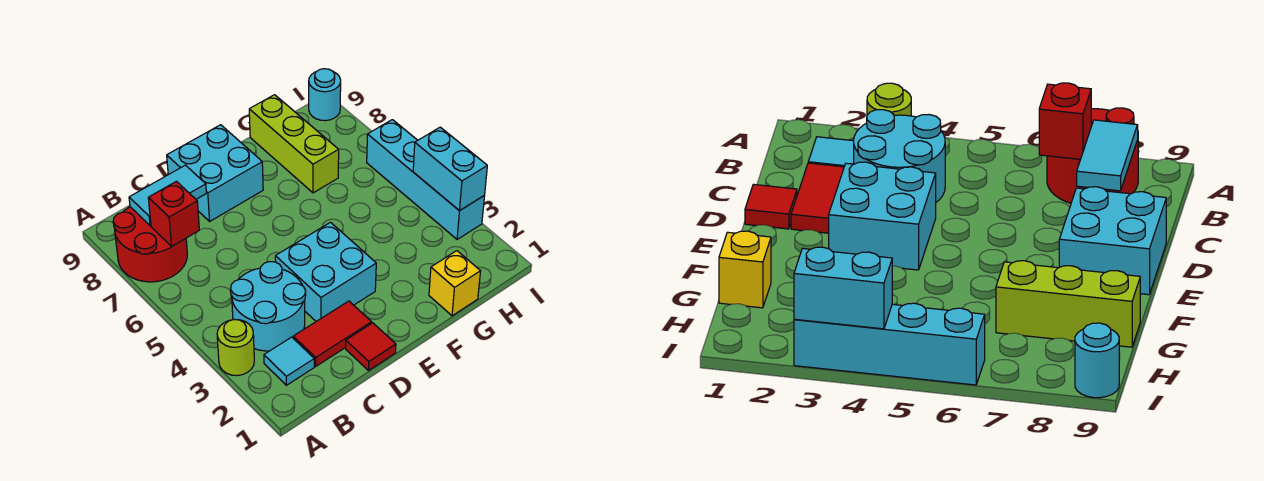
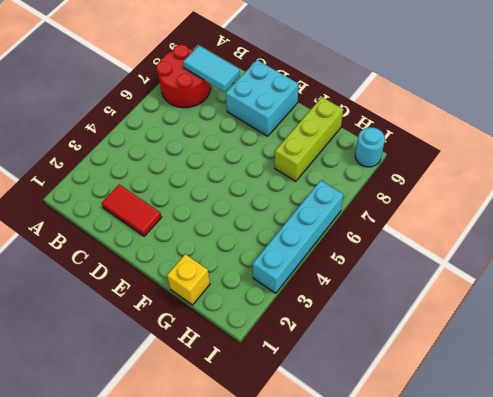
none -> lime 1x1 round brick [217,320,254,376]
none -> cyan 1x1 tile [264,337,314,385]
none -> cyan 2x2 round brick [231,262,306,351]

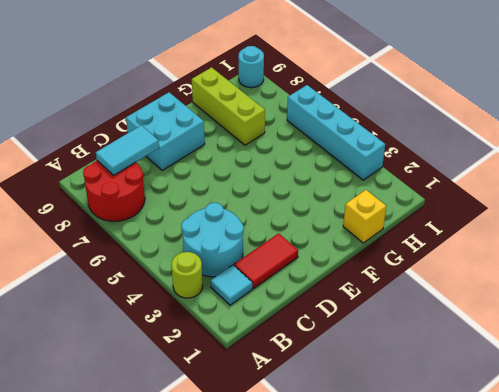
none -> red 1x1 tile [346,323,396,370]
none -> cyan 2x2 brick [275,222,376,321]
none -> red 1x1 brick [148,181,199,247]

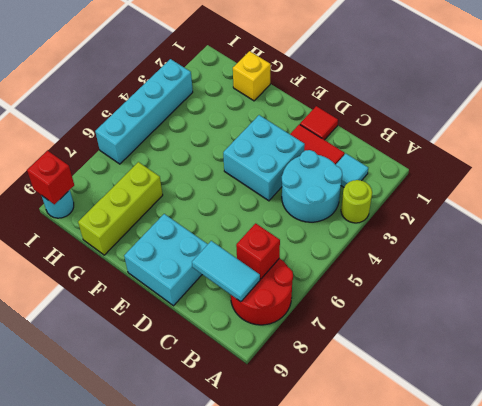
red 1x1 brick [27,151,74,204] -> none
none -> cyan 1x2 brick [413,127,487,211]

